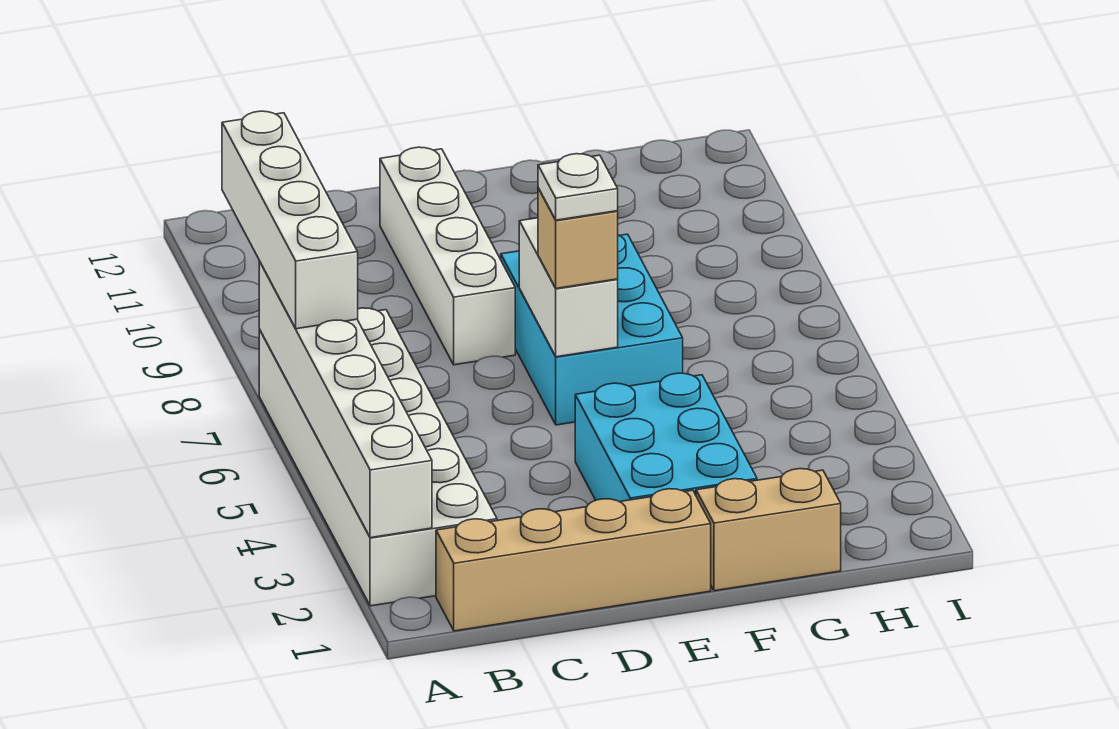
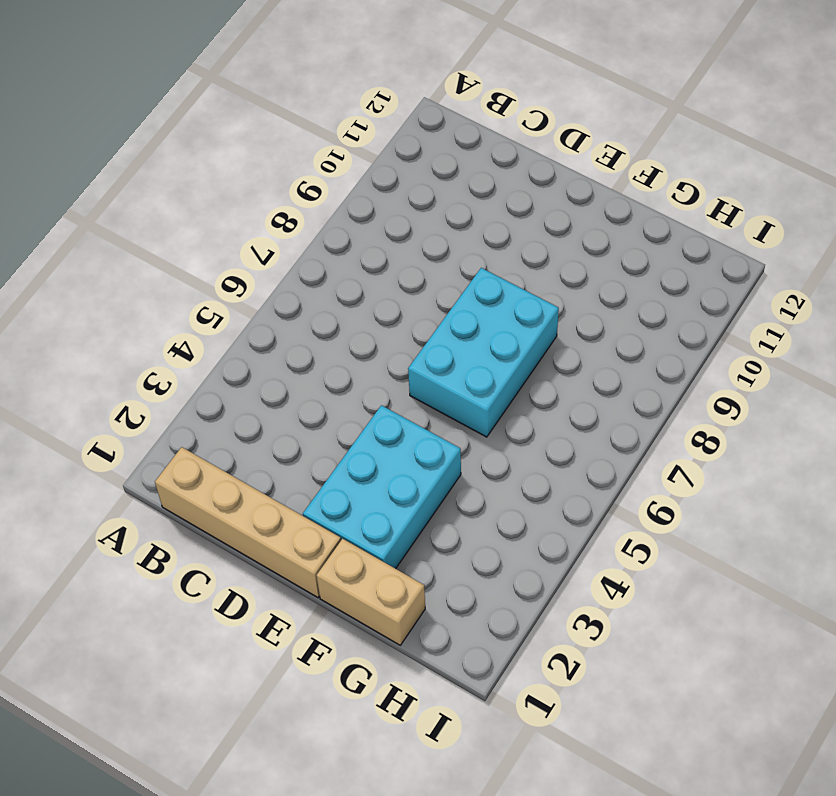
none -> white 2x6 brick [259,308,497,606]
none -> white 1x4 brick [380,147,515,365]

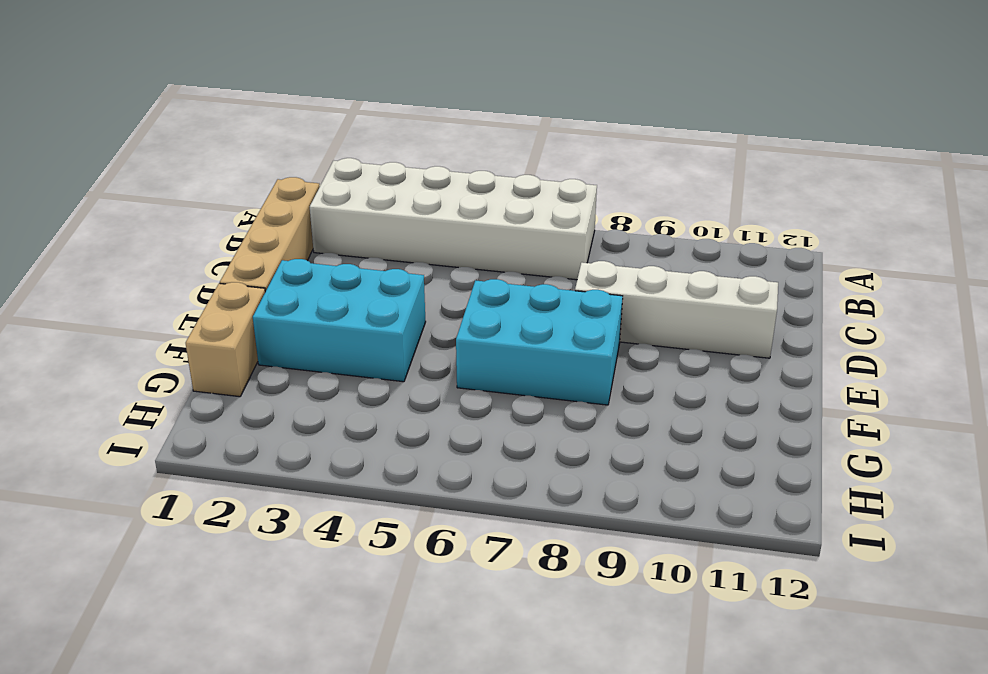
none -> white 1x6 brick [259,261,432,538]
none -> white 1x2 brick [519,218,618,357]

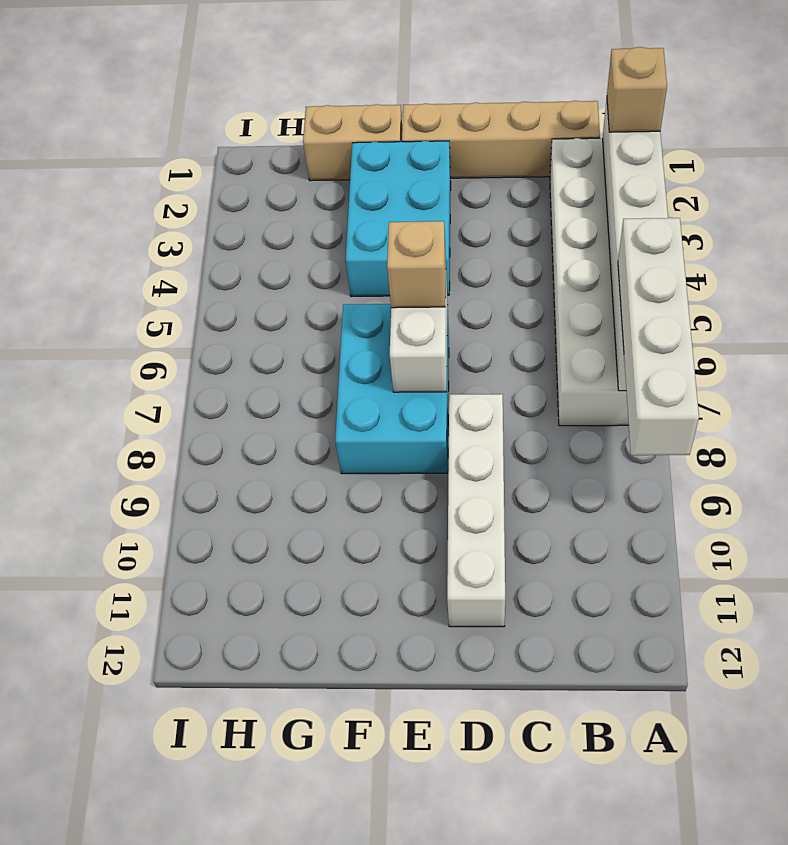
tan 1x1 brick [607,47,667,132] -> none
none -> white 1x1 plate [538,154,618,220]

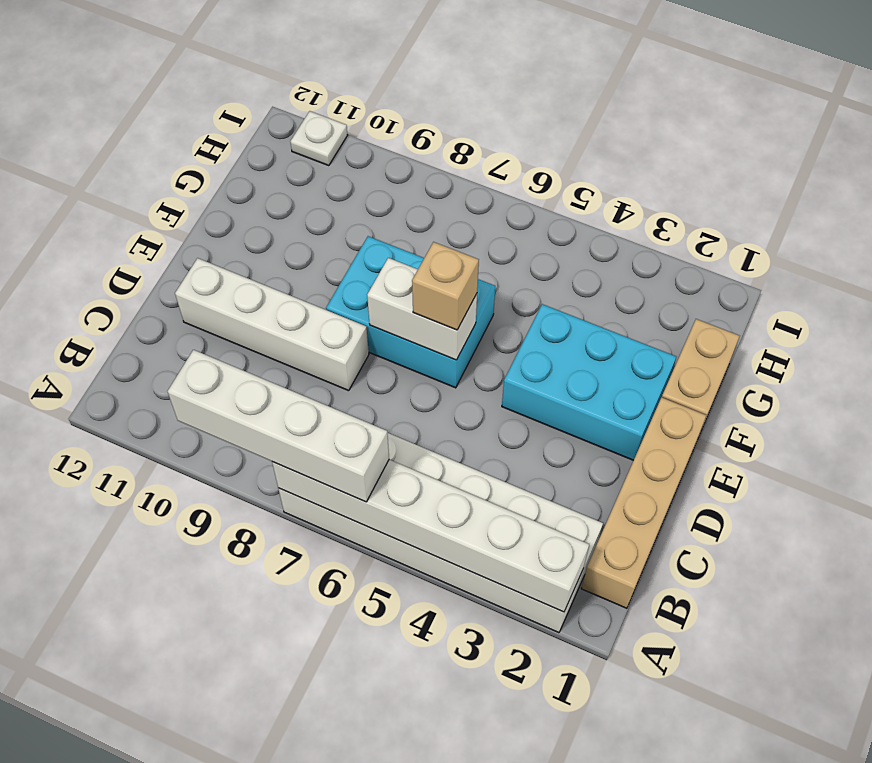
white 1x1 plate [290,111,348,166] -> white 1x1 plate moved to [538,154,618,220]

